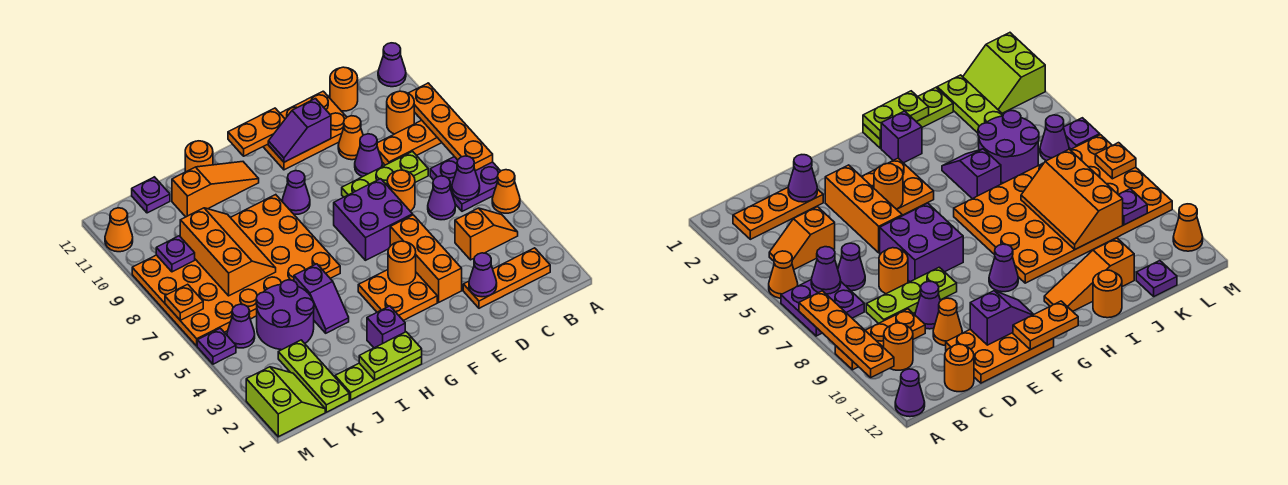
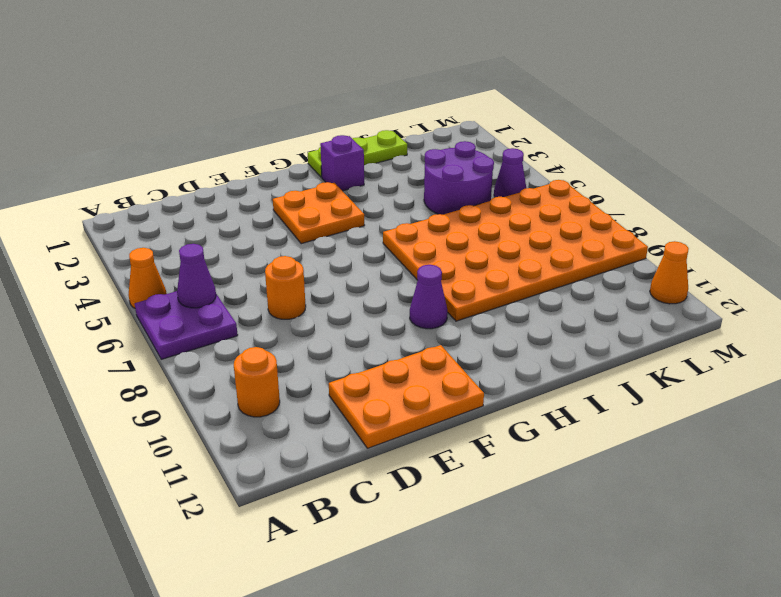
none -> orange 1x3 plate [377,120,442,165]
none -> purple 1x1 cone [378,43,406,87]
none -> orange 1x3 plate [463,248,550,308]
none -> orange 1x2 slope [455,208,518,260]

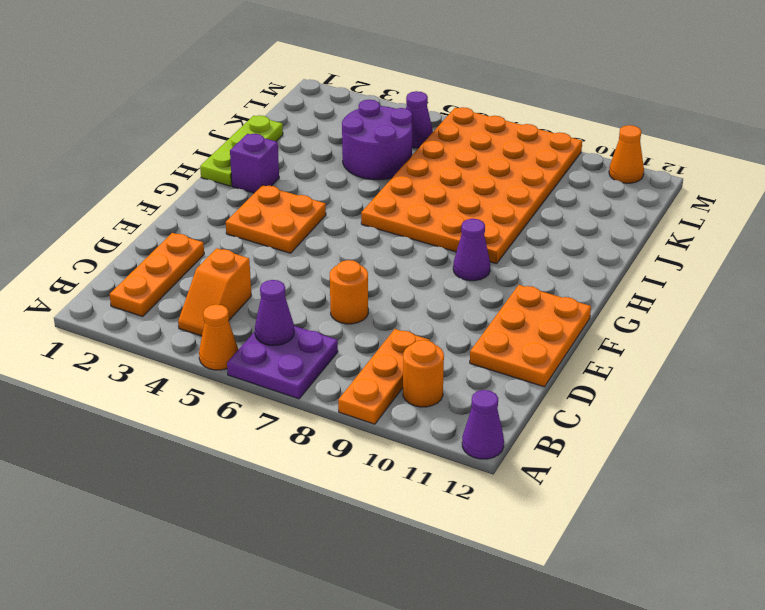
none -> purple 1x1 cone [428,176,455,220]
none -> lime 1x3 plate [342,151,428,197]
none -> orange 1x1 round brick [330,67,358,111]
none -> purple 1x1 cone [355,134,382,177]

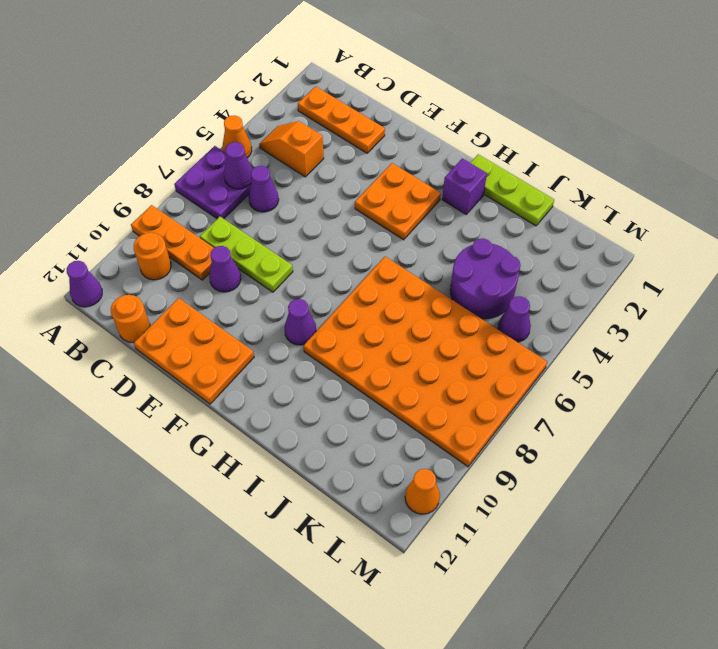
none -> orange 1x1 round brick [387,170,415,211]
none -> orange 1x1 cone [338,116,363,160]
none -> orange 1x3 brick [390,215,462,302]
none -> purple 2x2 brick [334,179,413,260]

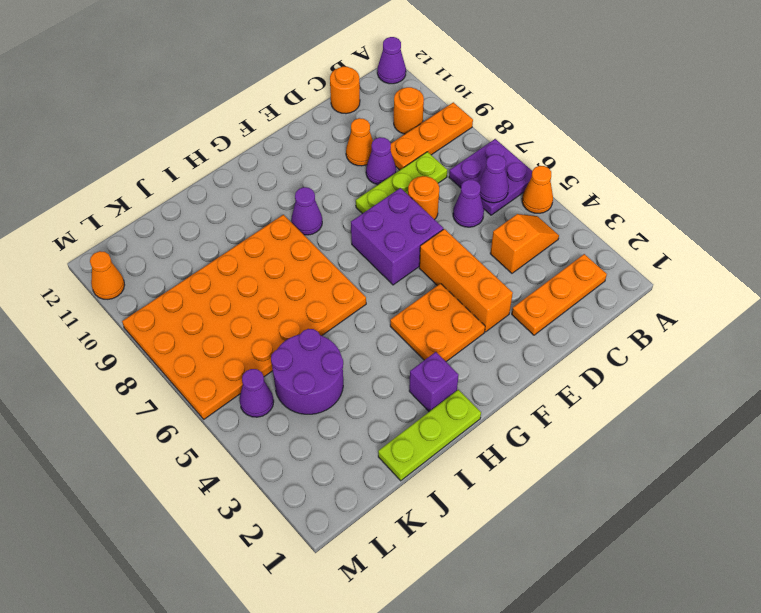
none -> orange 2x3 plate [263,91,347,170]
none -> orange 1x3 slope [172,162,259,217]
none -> purple 1x2 slope [294,264,349,333]
none -> orange 1x1 round brick [185,141,213,172]

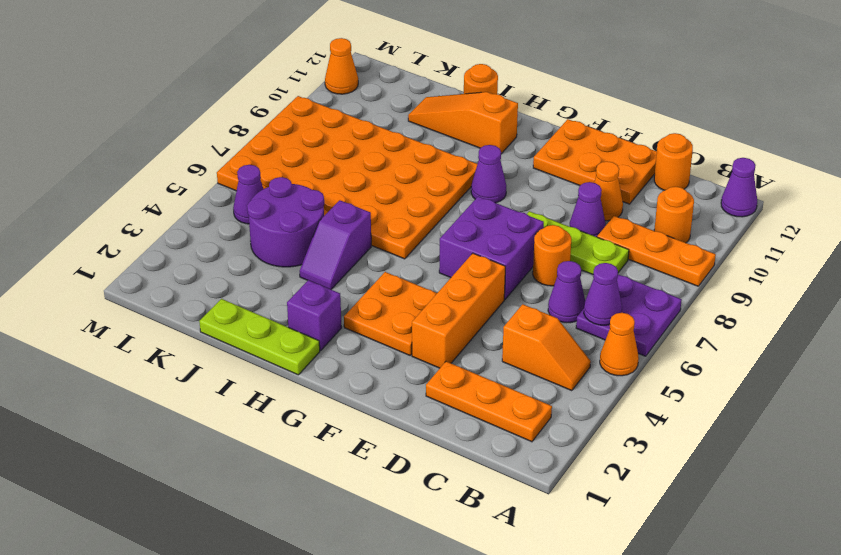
orange 1x3 slope [408,92,518,154] -> orange 1x3 slope turned to [172,162,259,217]
none -> lime 1x3 plate [278,340,349,412]
none -> purple 1x1 plate [132,177,170,213]
none -> lime 2x2 slope [246,367,325,437]
none -> purple 1x1 plate [197,328,236,364]

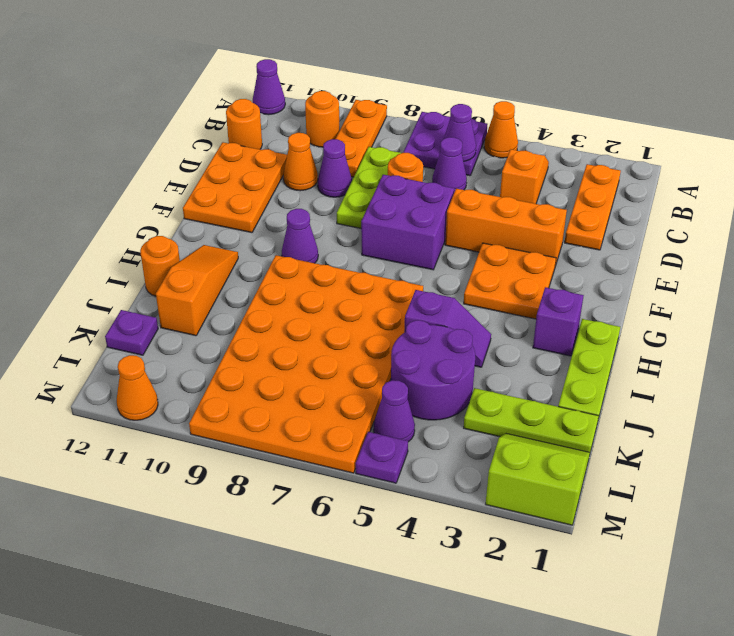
none -> orange 1x4 plate [409,83,493,171]
none -> purple 1x1 cone [469,253,497,297]
none -> purple 1x2 slope [268,99,331,162]
none -> orange 1x1 round brick [388,241,416,285]

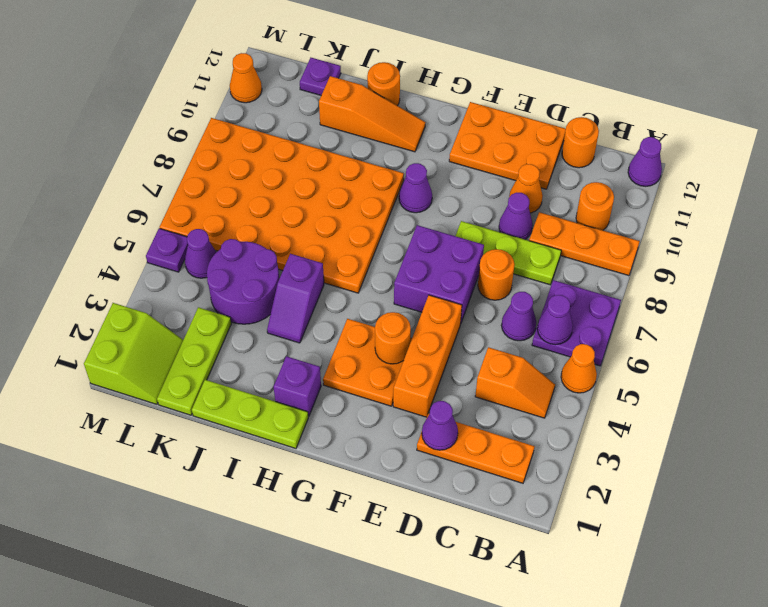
none -> orange 1x4 plate [409,83,493,171]
none -> purple 1x2 slope [268,99,331,162]
none -> orange 1x2 plate [228,108,285,156]
none -> lime 1x2 plate [359,332,422,380]

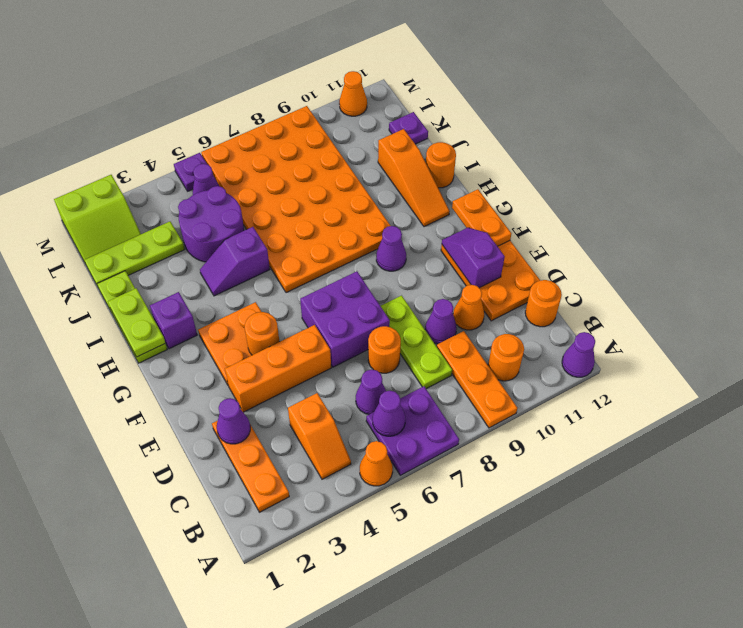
none -> orange 1x4 plate [409,83,493,171]
none -> orange 2x3 slope [180,208,276,296]
none -> purple 1x1 plate [156,236,195,272]
none -> orange 1x1 plate [165,284,203,320]

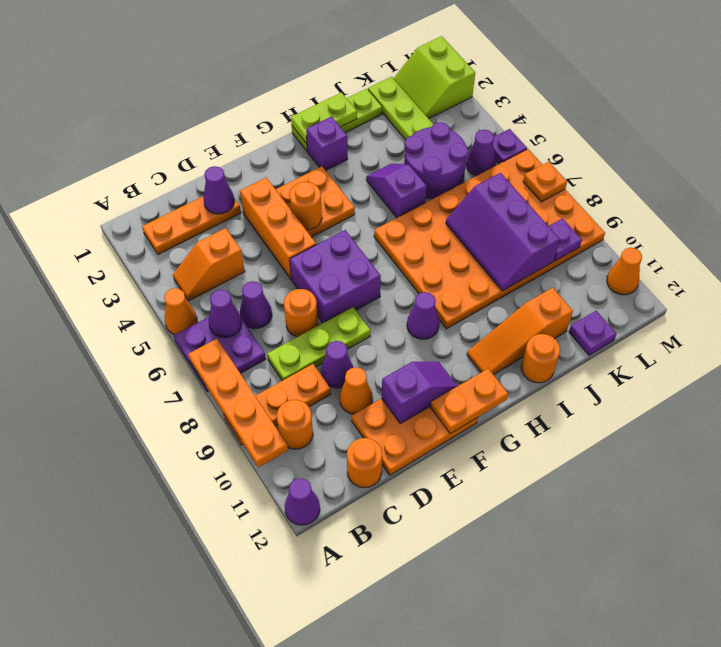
purple 2x3 slope [446,173,560,291] -> orange 2x3 slope [180,208,276,296]

